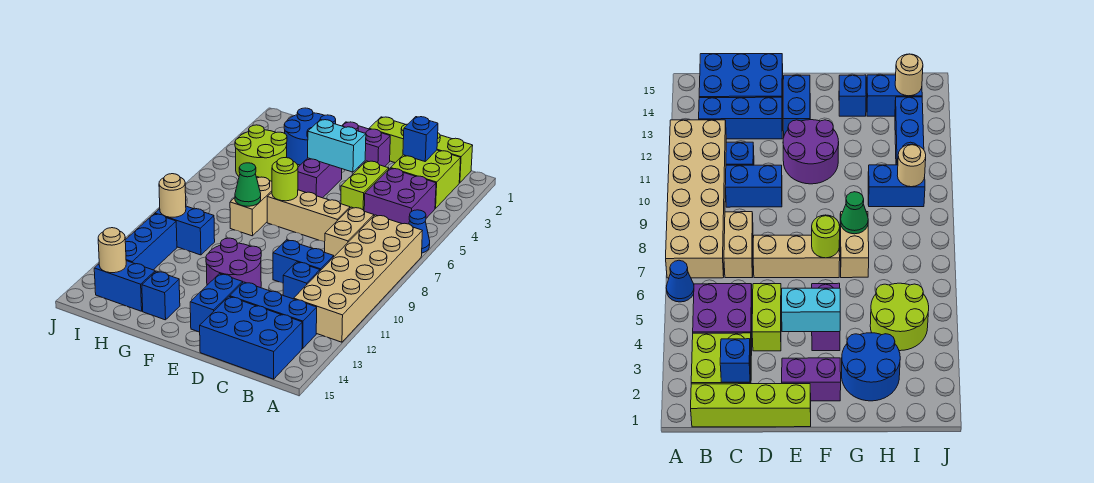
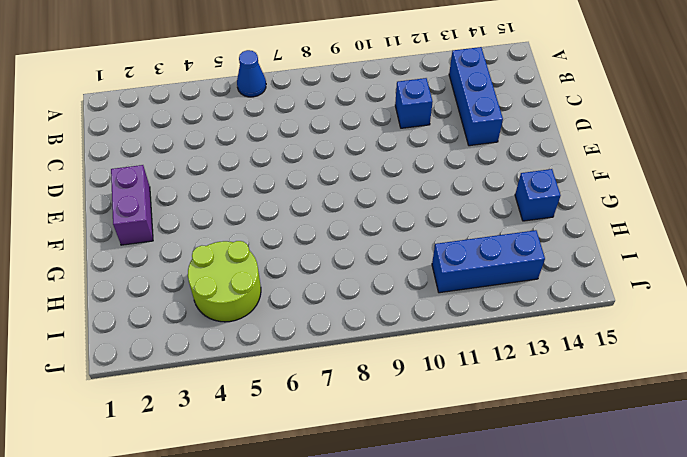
none -> tan 2x6 brick [294,215,422,342]
none -> lime 1x4 brick [369,117,473,183]
none -> lime 2x2 brick [391,150,461,208]

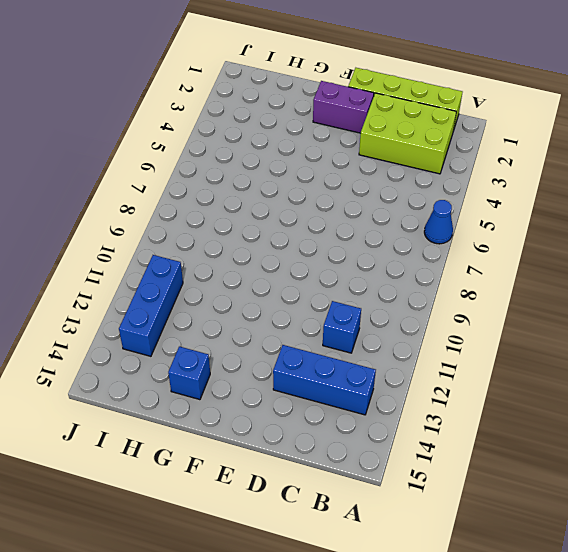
lime 2x3 brick [359,93,456,174] -> lime 2x2 brick [391,150,461,208]
none -> tan 2x6 brick [294,215,422,342]
none -> purple 2x2 brick [364,168,436,224]
none -> blue 2x3 brick [200,296,302,379]

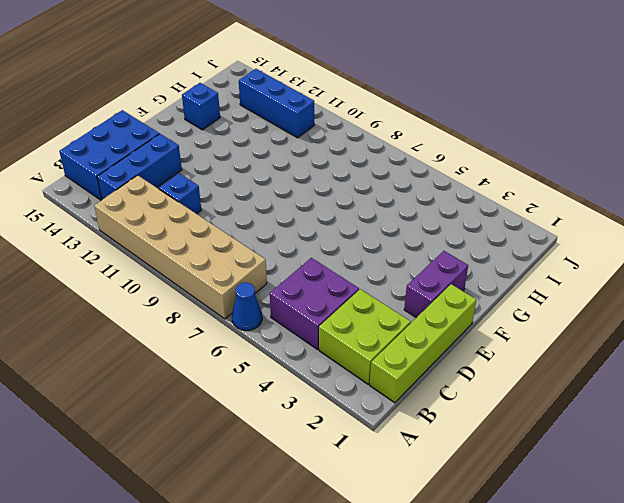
none -> tan 1x2 brick [325,207,374,256]
none -> blue 1x2 brick [273,240,334,283]
none -> lime 1x2 brick [341,161,389,210]

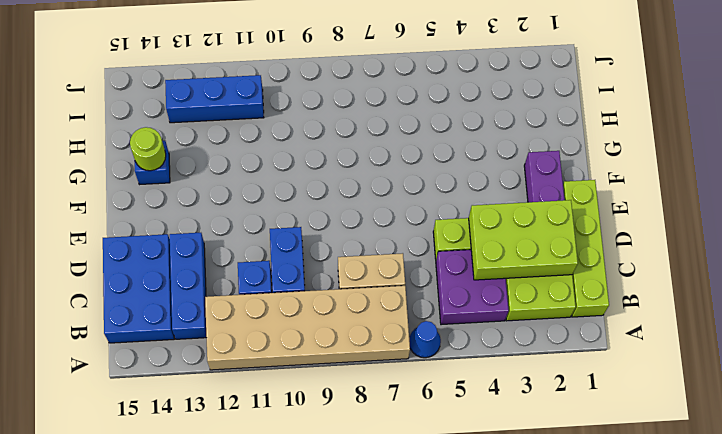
lime 2x3 brick [469,200,578,280] -> blue 1x1 brick [403,117,438,161]
lime 1x1 round brick [130,127,166,171] -> lime 1x1 round brick moved to [272,158,298,201]
none -> tan 1x3 brick [267,190,350,242]
none -> purple 2x2 round brick [206,238,261,288]
none -> blue 1x2 brick [190,274,243,332]

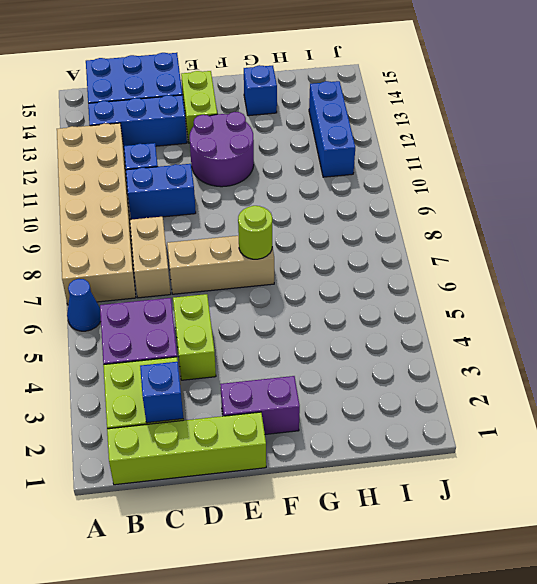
lime 1x2 brick [181,71,217,143] -> blue 1x2 brick [190,274,243,332]
none -> purple 1x2 brick [298,158,342,198]
none -> blue 2x2 round brick [284,108,336,165]
none -> tan 1x2 brick [230,177,272,236]

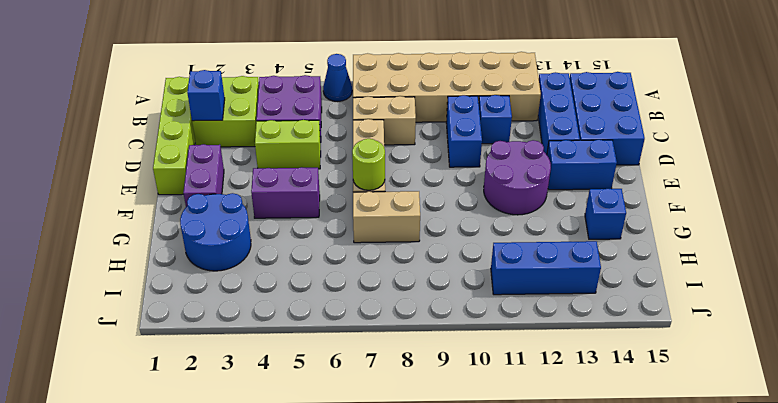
none -> lime 2x2 round brick [235,125,287,181]
none -> blue 1x2 brick [155,206,215,255]
none -> blue 1x2 brick [94,261,155,311]

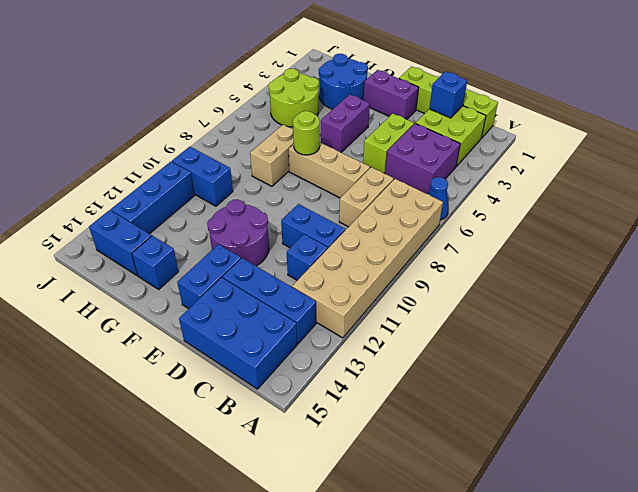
none -> cyan 1x2 brick [308,120,366,172]
none -> green 1x1 cone [235,163,261,206]
none -> tan 1x1 round brick [159,174,186,217]

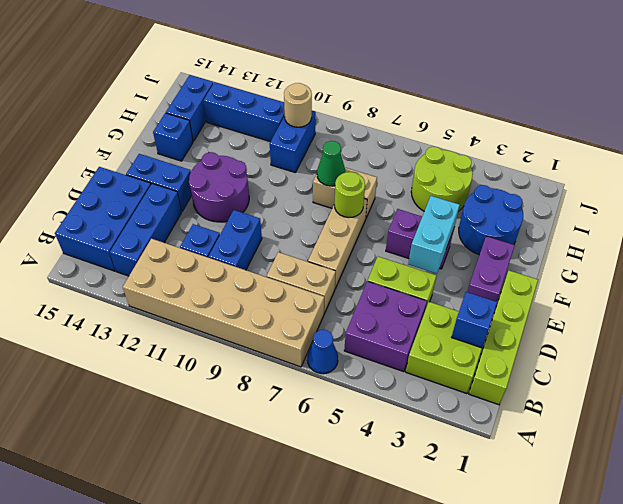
none -> tan 1x1 round brick [98,228,126,273]

